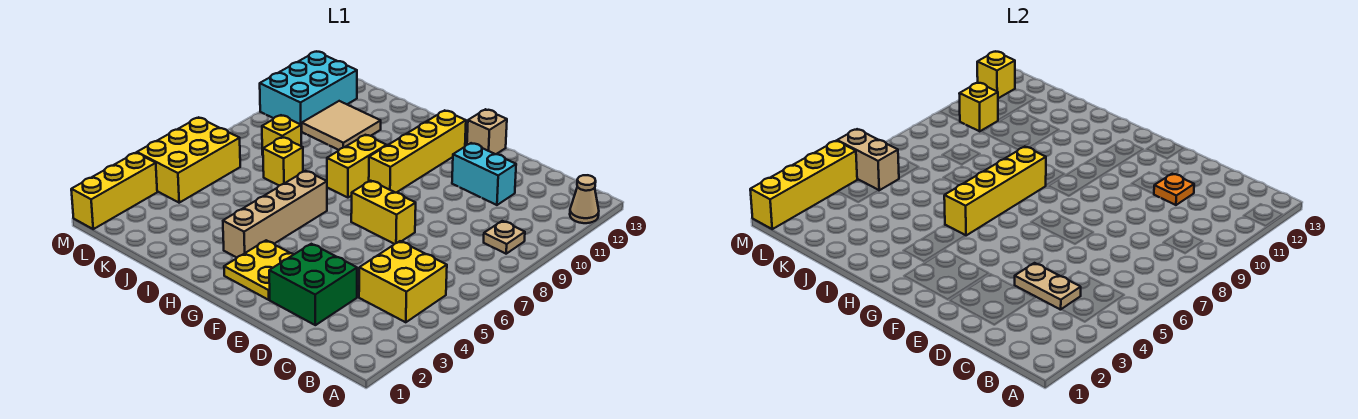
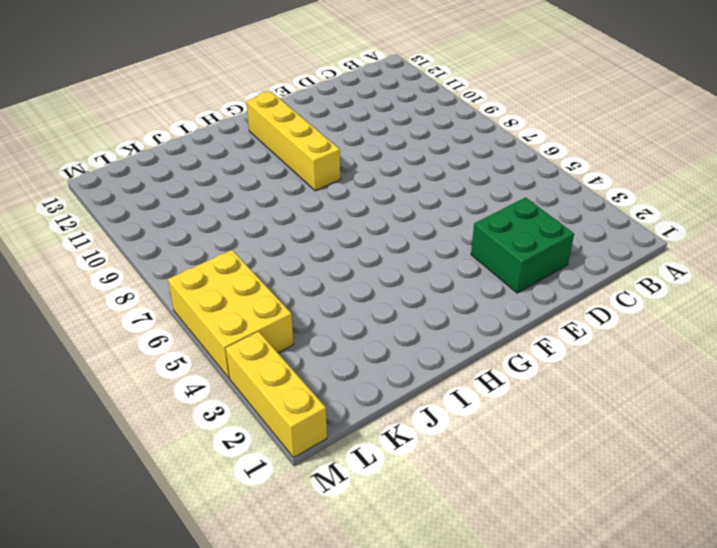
none -> tan 1x1 cone [570,175,599,223]
none -> yellow 2x2 brick [359,241,447,322]
none -> tan 1x1 plate [484,221,525,254]

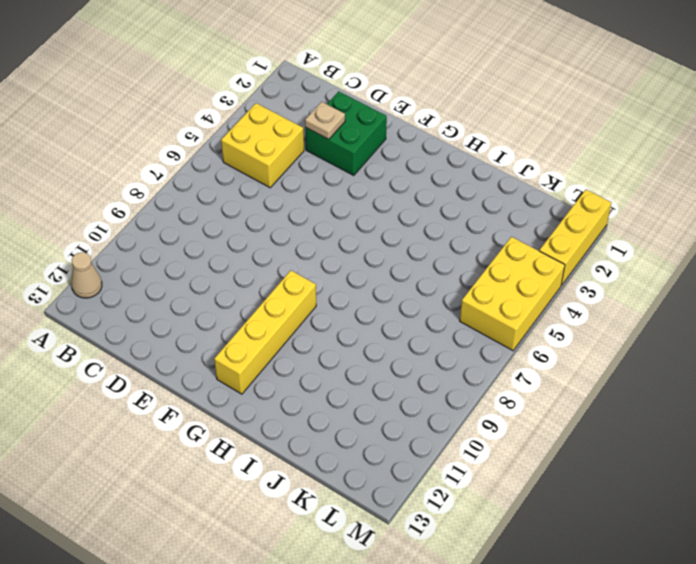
tan 1x1 plate [305,102,345,139] -> tan 1x1 plate moved to [484,221,525,254]
none -> cyan 1x2 brick [452,143,516,205]
none -> yellow 1x2 brick [351,181,416,244]
none -> yellow 2x2 plate [224,240,294,300]

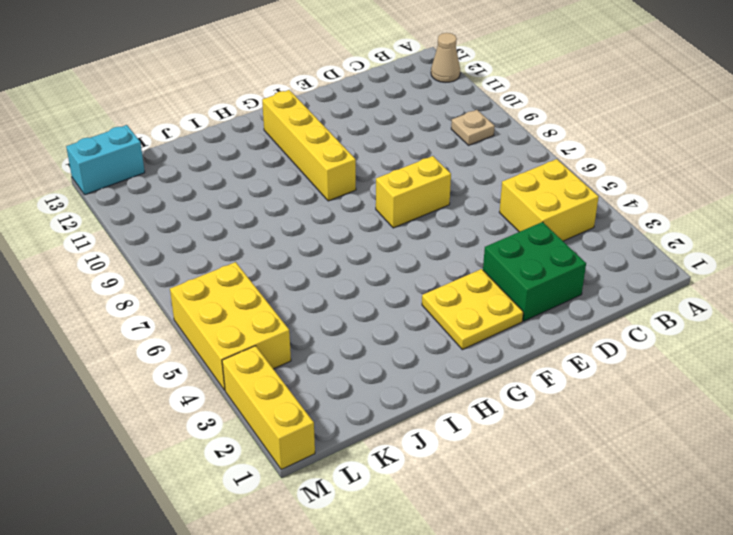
cyan 1x2 brick [66,125,145,195] -> cyan 1x2 brick moved to [452,143,516,205]
none -> tan 1x1 brick [467,109,507,154]
none -> tan 1x4 brick [223,171,327,257]
none -> yellow 1x2 brick [327,135,387,198]

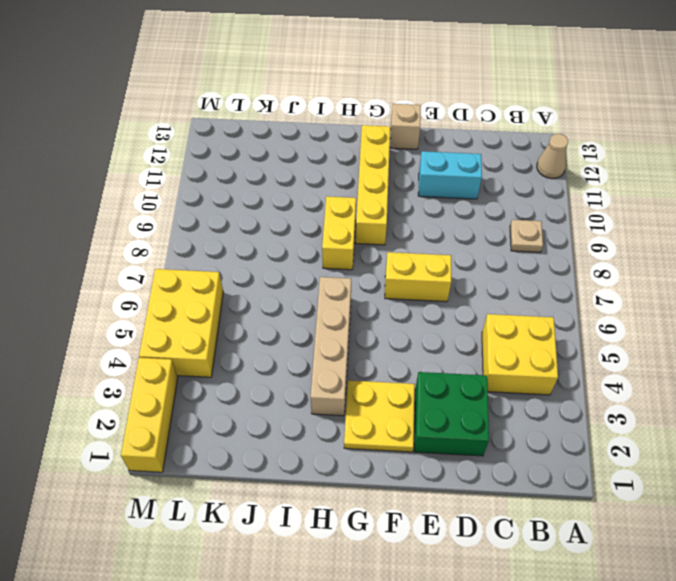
none -> yellow 1x1 brick [263,137,303,185]
none -> tan 2x2 tile [302,101,381,150]
none -> yellow 1x1 brick [262,115,301,155]

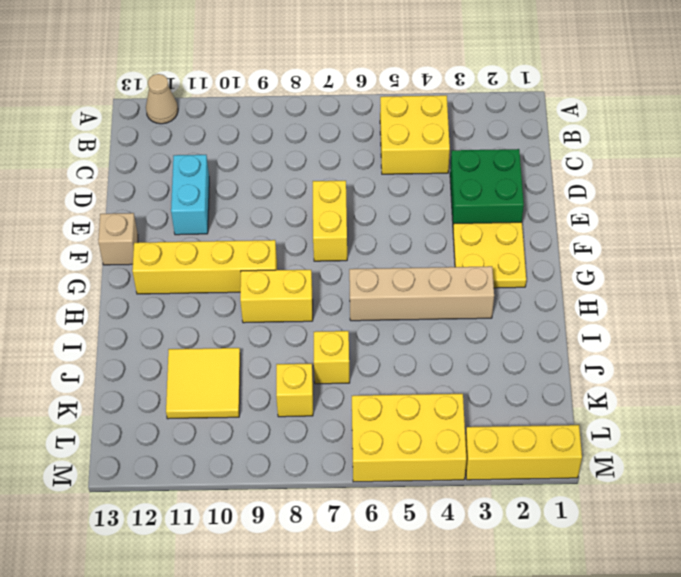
yellow 2x2 tile [166,348,240,419] -> tan 2x2 tile [302,101,381,150]
none -> tan 1x1 plate [484,221,525,254]
none -> cyan 2x3 brick [260,52,357,131]
none -> tan 1x2 plate [1015,263,1081,310]

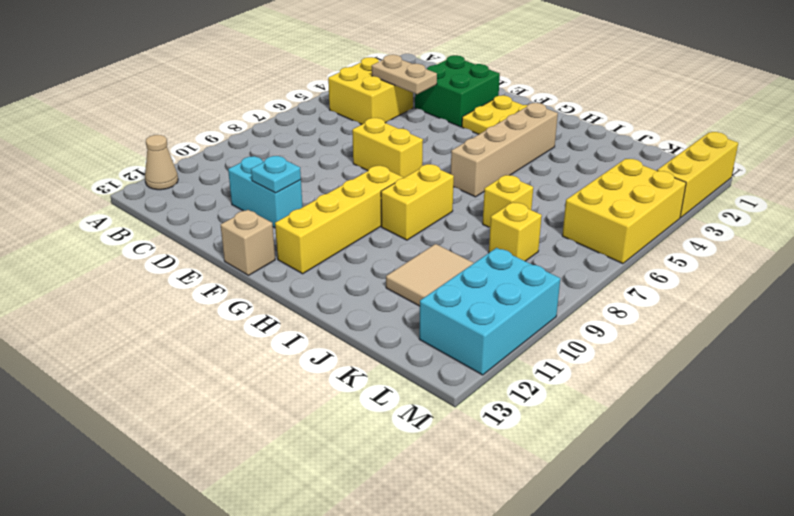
cyan 1x1 plate [251,156,301,193] -> none
none -> tan 1x1 plate [484,221,525,254]
none -> orange 1x1 plate [1154,174,1194,205]
none -> yellow 1x4 brick [944,147,1046,236]

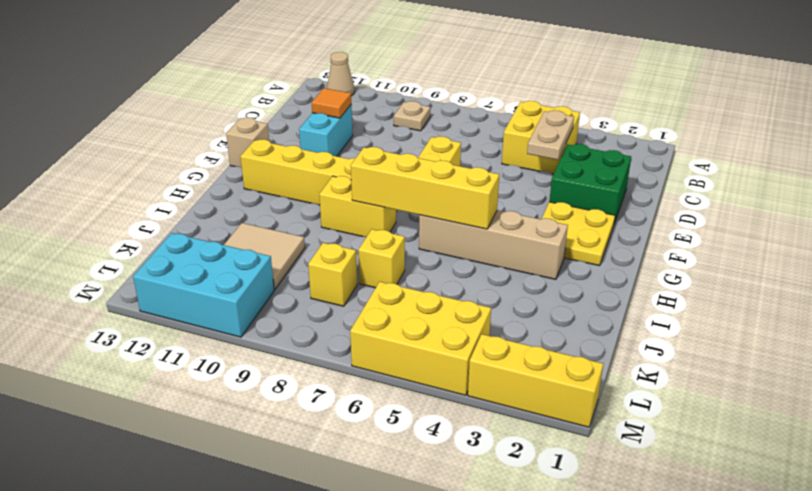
orange 1x1 tile [312,88,351,118] -> orange 1x1 plate [1154,174,1194,205]
none -> tan 1x2 brick [837,129,899,190]
none -> yellow 1x1 brick [959,83,998,131]
none -> yellow 1x4 brick [750,141,857,229]

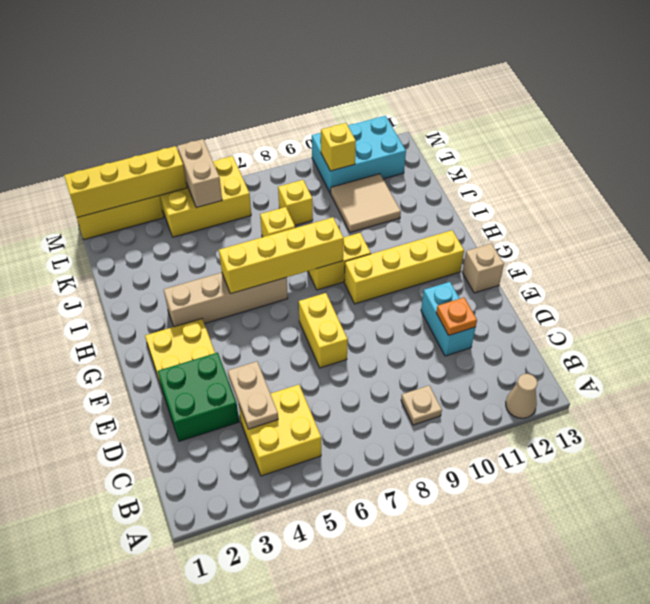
none -> yellow 1x1 brick [977,52,1015,98]

